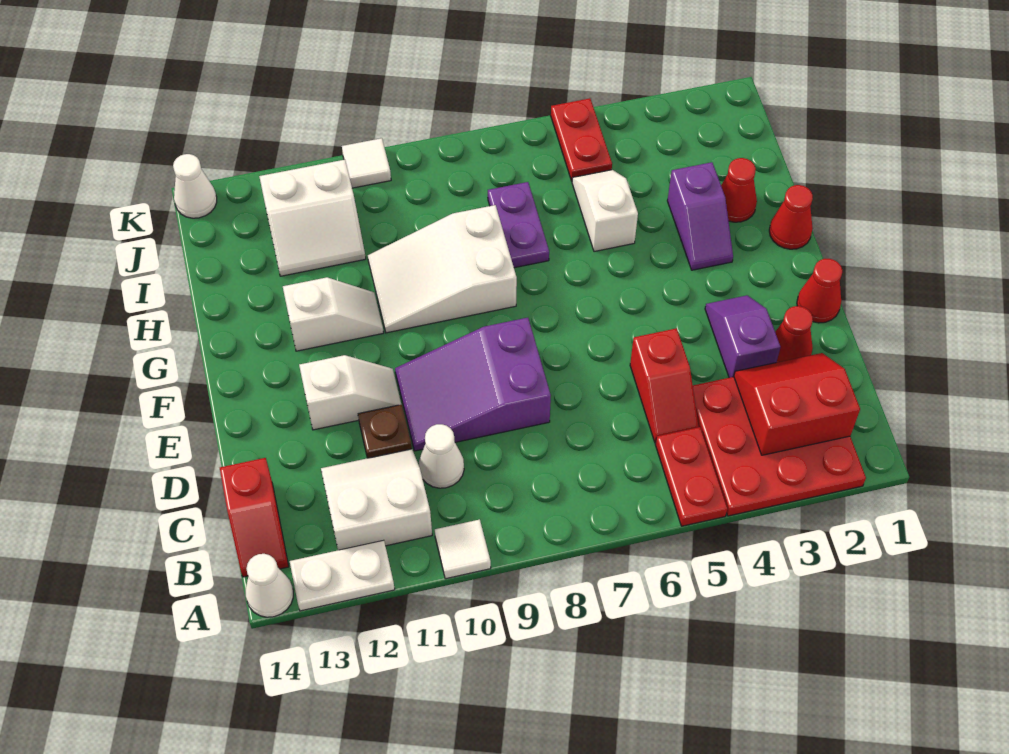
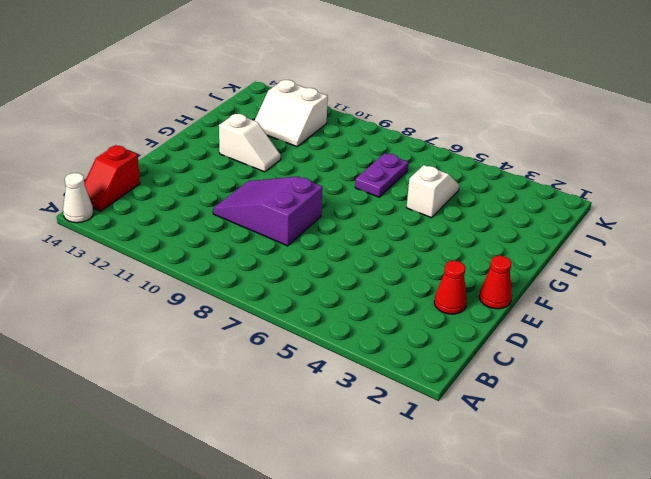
none -> red 3x3 plate [693,377,866,516]
none -> red 1x2 plate [655,427,727,526]
none -> white 1x1 tile [435,519,491,579]

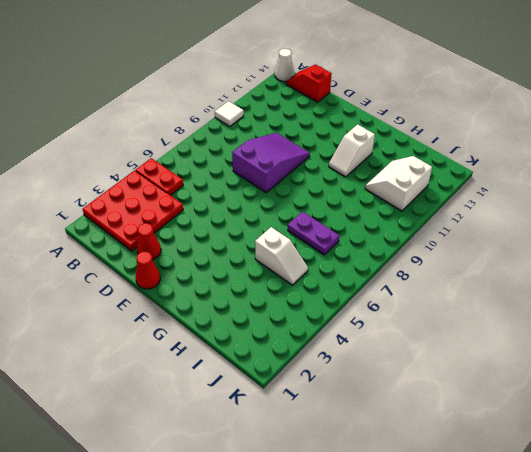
none -> white 1x2 plate [290,540,395,611]
none -> white 2x2 slope [321,449,432,550]
none -> red 1x2 slope [630,328,699,443]

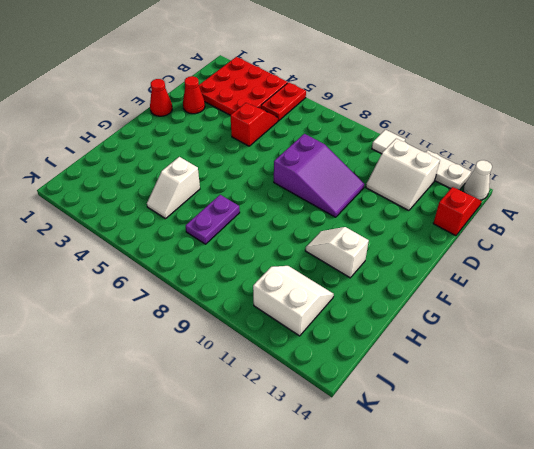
none -> white 1x1 cone [419,424,464,488]
none -> purple 1x2 slope [705,295,780,378]
none -> brown 1x1 plate [358,404,412,458]

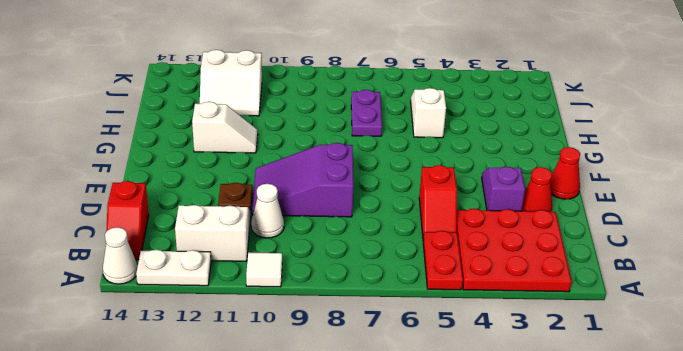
none -> white 1x2 slope [299,355,401,430]
none -> red 1x1 cone [769,185,813,249]
none -> purple 1x2 slope [667,162,733,270]

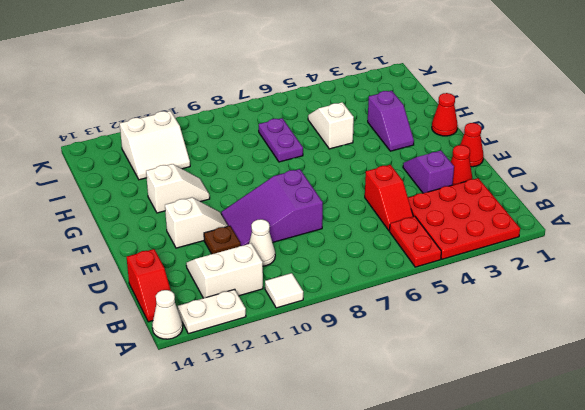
none -> white 2x3 slope [368,205,517,333]
none -> red 1x1 cone [721,158,757,222]
none -> red 1x2 plate [551,98,612,181]

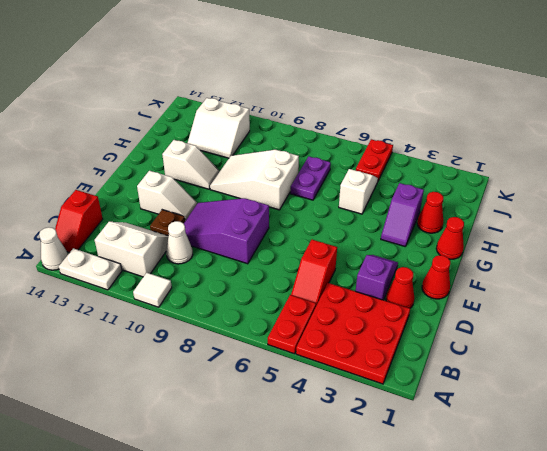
none -> white 1x1 tile [342,138,391,188]
none -> white 1x1 cone [173,154,217,218]
none -> red 2x2 slope [734,353,860,455]

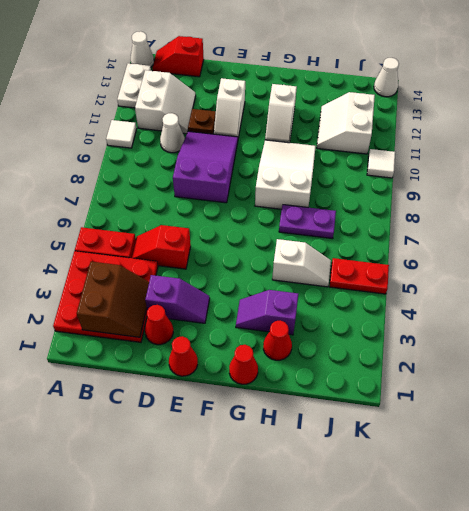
brown 2x2 slope [77,262,149,337] -> red 2x2 slope [734,353,860,455]

